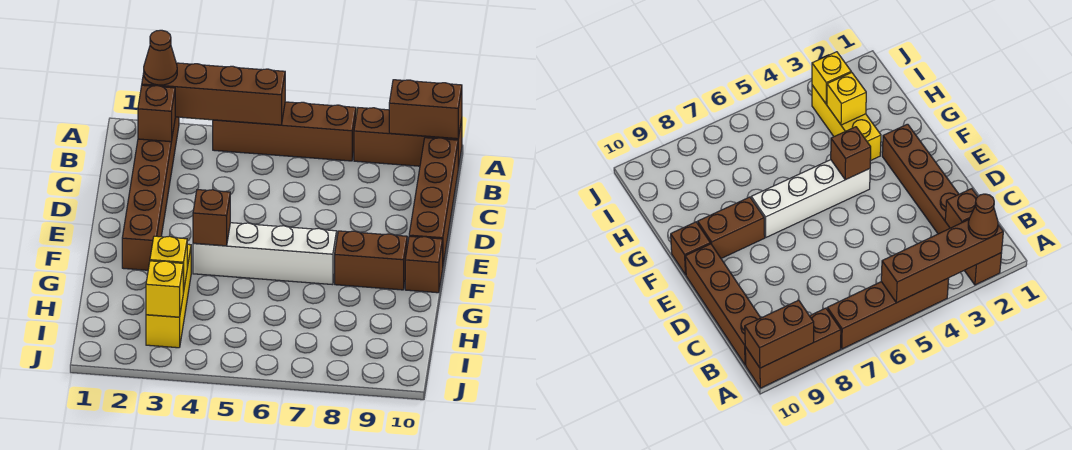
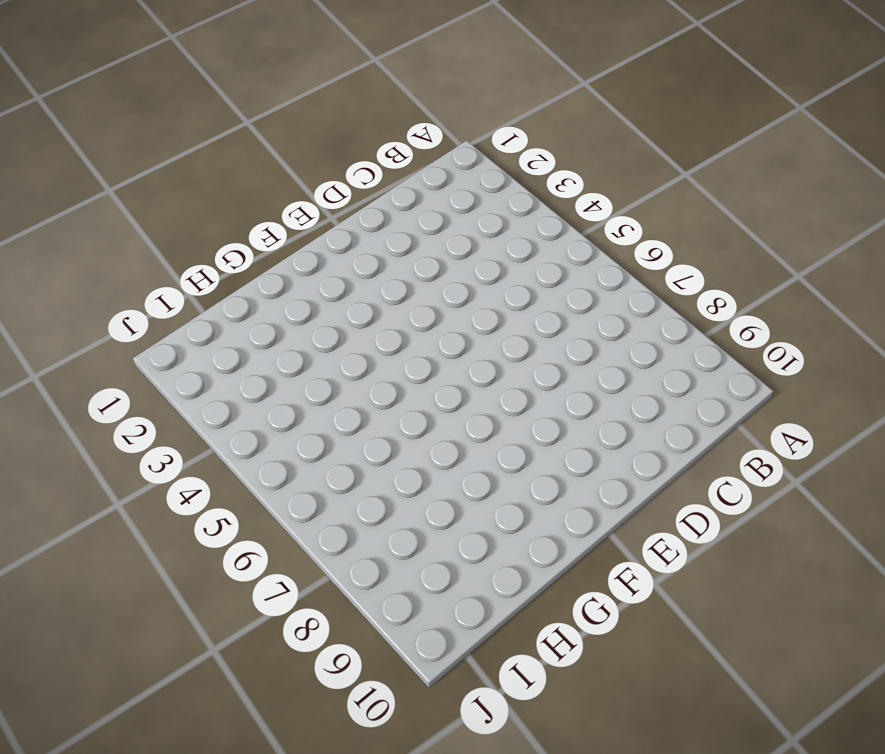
none -> brown 1x6 brick [122,117,179,270]
none -> brown 1x4 brick [213,102,356,161]
none -> brown 1x3 brick [354,108,462,168]

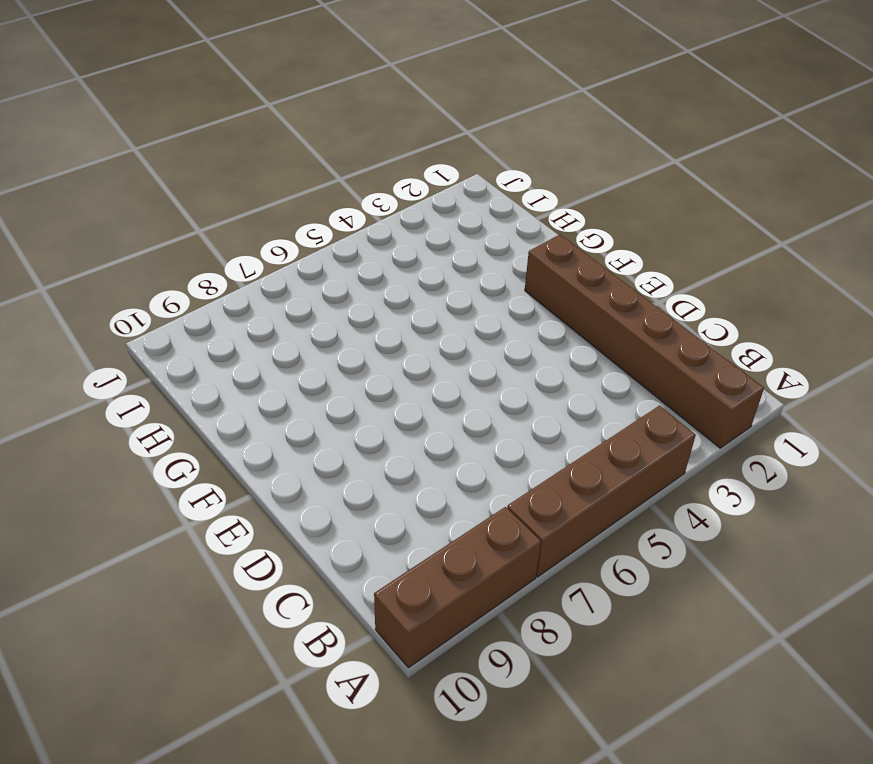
none -> brown 1x4 brick [409,138,458,264]
none -> white 1x4 brick [193,223,337,285]
none -> brown 1x2 brick [335,231,407,290]

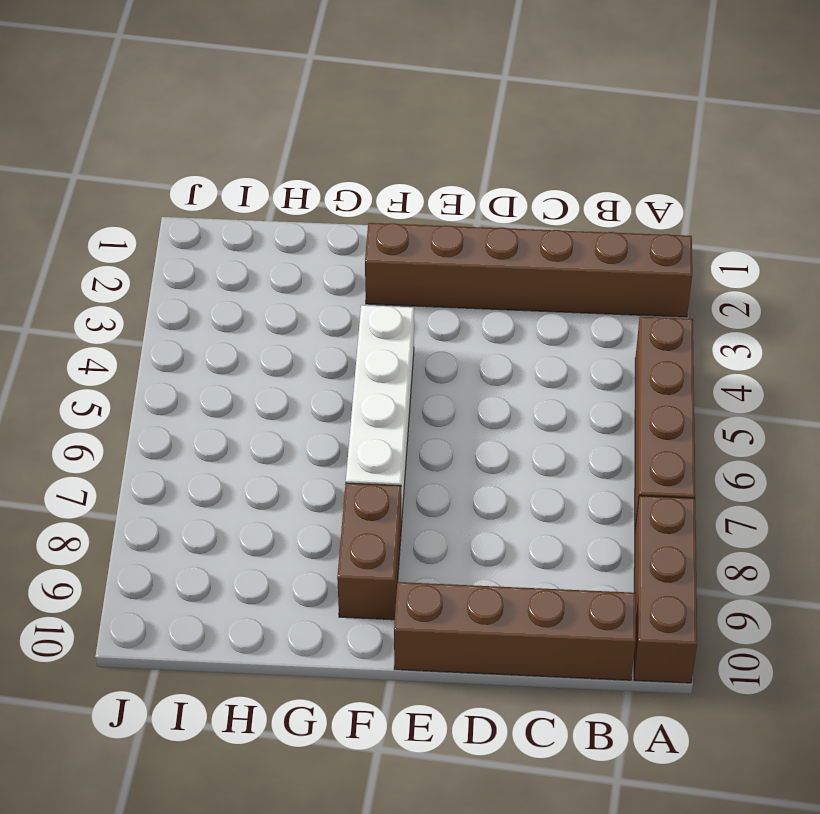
none -> brown 1x1 brick [405,236,443,293]
none -> yellow 1x3 brick [146,244,191,348]
none -> brown 1x4 brick [142,63,285,125]

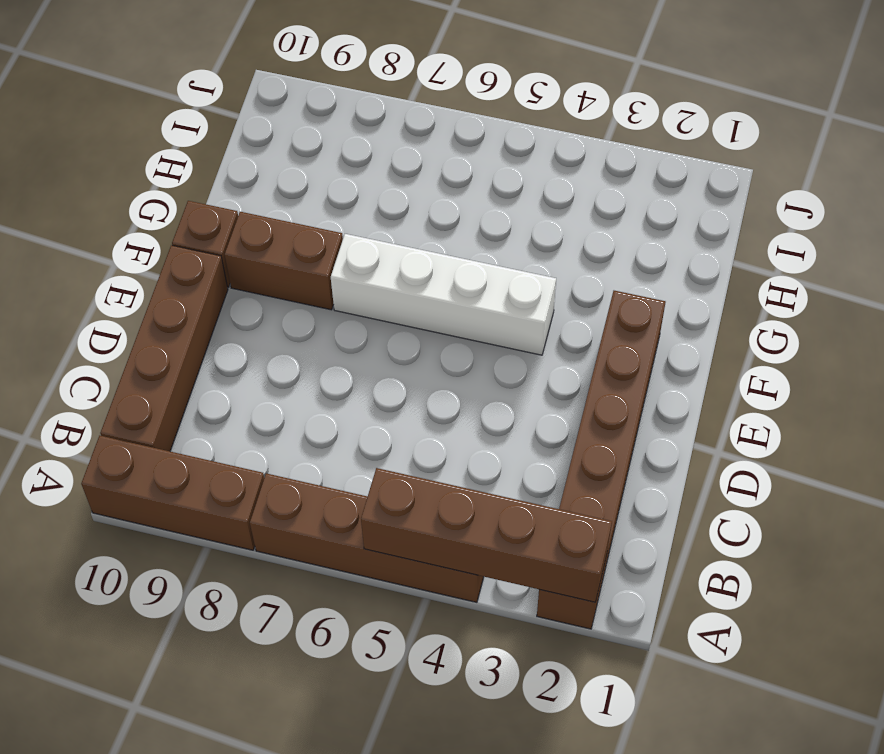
none -> yellow 1x3 brick [146,244,191,348]
none -> brown 1x2 brick [389,80,462,139]
none -> brown 1x1 brick [138,85,175,142]

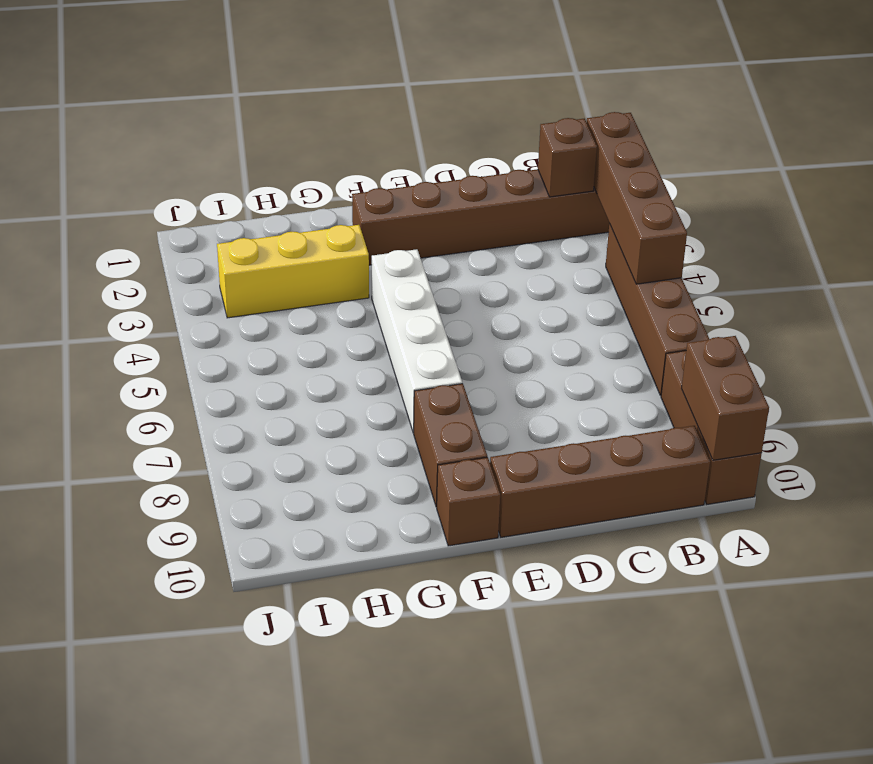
none -> brown 1x1 brick [193,190,230,246]
none -> yellow 1x1 brick [150,236,187,292]
none -> yellow 1x1 brick [146,261,183,317]

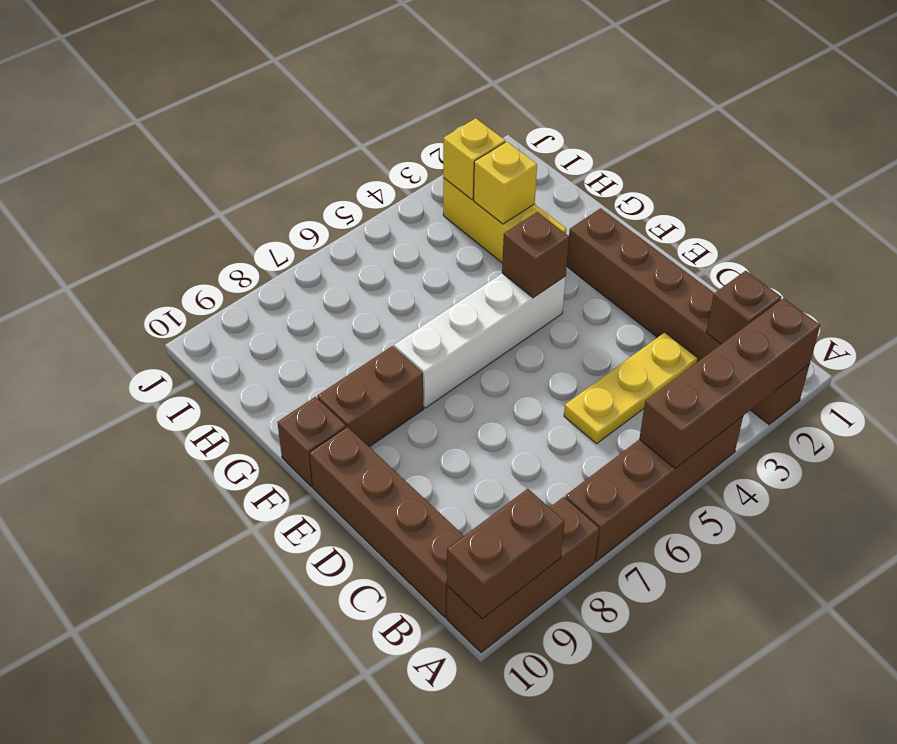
yellow 1x3 plate [564,332,698,444] -> none
none -> brown 1x1 cone [144,30,177,85]

